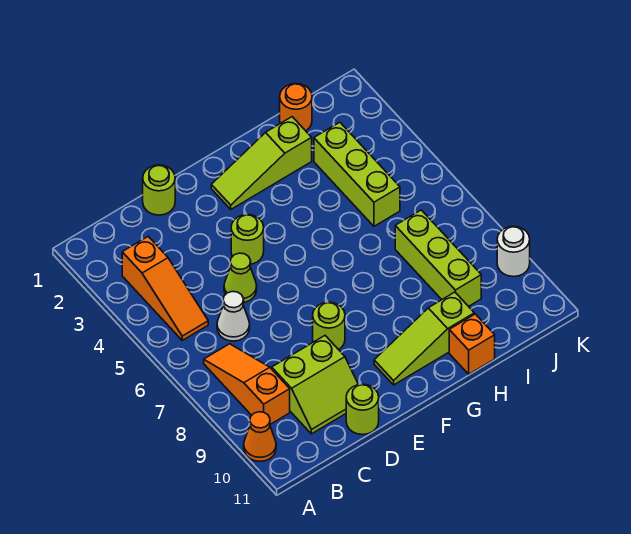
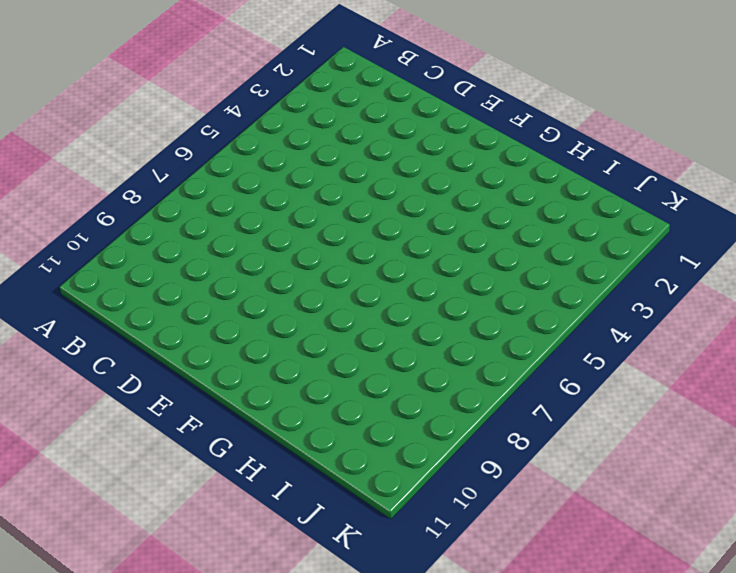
none -> orange 1x1 cone [244,412,276,461]
none -> orange 1x3 slope [122,236,208,340]
none -> orange 1x3 slope [204,344,290,424]

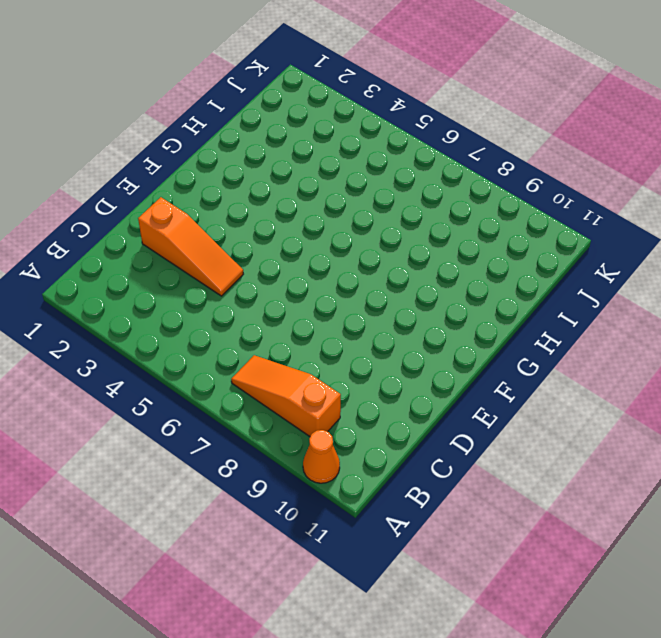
orange 1x3 slope [138,197,243,296] -> orange 1x3 slope moved to [122,236,208,340]
none -> white 1x1 cone [217,291,250,341]
none -> lime 2x2 slope [272,336,358,434]
none -> lime 1x1 round brick [143,165,175,215]

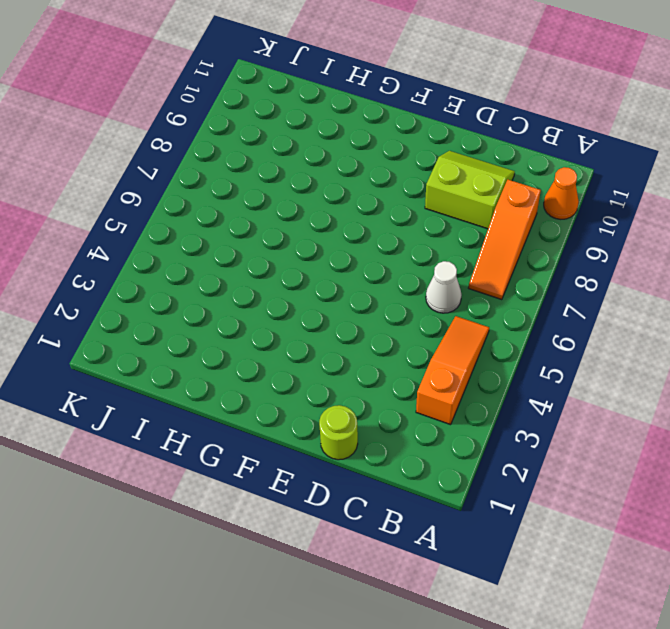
none -> lime 1x1 cone [224,253,257,302]
none -> lime 1x1 round brick [346,384,379,435]
none -> lime 1x1 round brick [231,214,264,264]

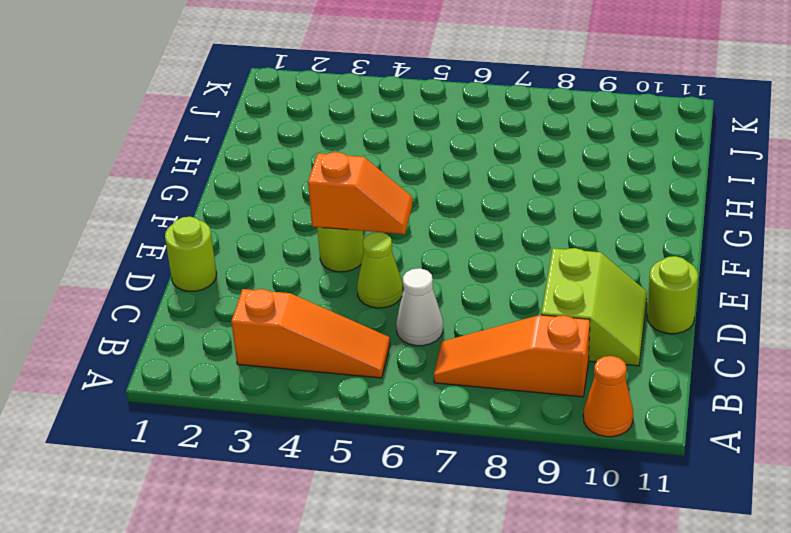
orange 1x2 slope [308,152,413,234] -> none
none -> lime 1x1 round brick [313,302,345,350]
none -> lime 1x3 slope [211,117,312,209]
none -> lime 1x3 slope [374,292,474,385]

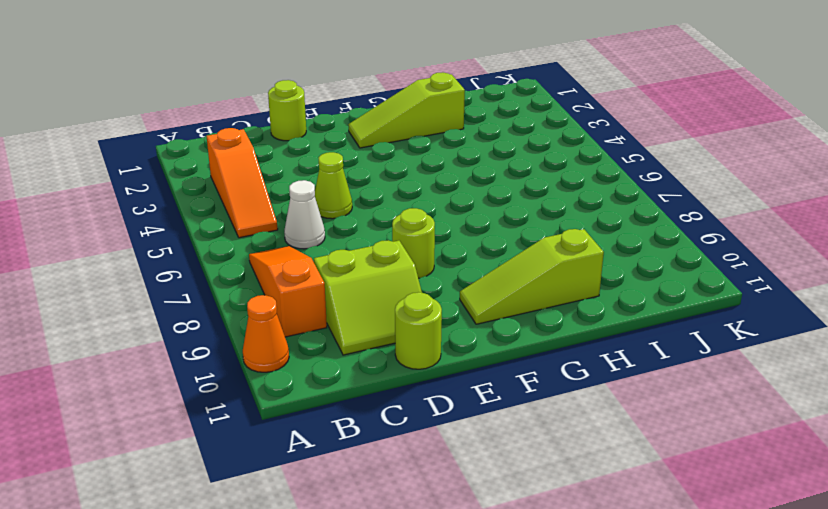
none -> lime 1x1 round brick [231,214,264,264]
none -> orange 1x1 brick [449,314,495,374]
none -> orange 1x1 round brick [280,83,312,131]

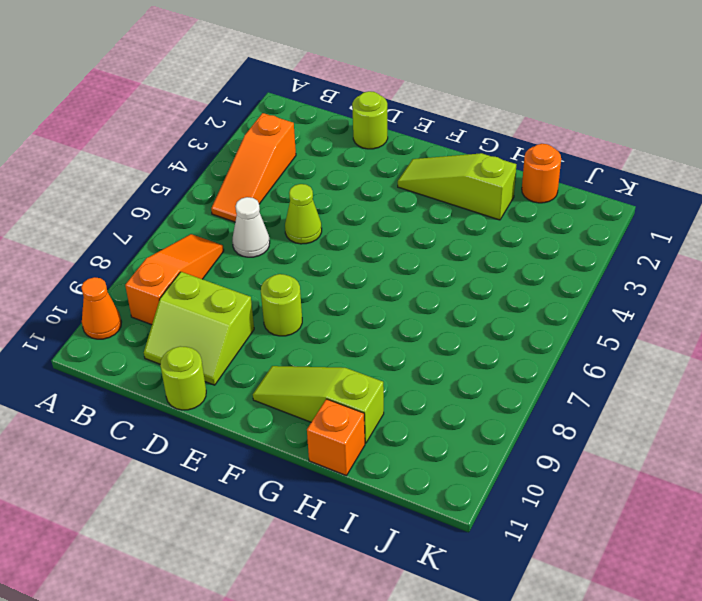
none -> lime 1x1 round brick [231,214,264,264]
none -> lime 1x3 brick [314,122,400,226]
none -> lime 1x3 brick [395,210,481,306]

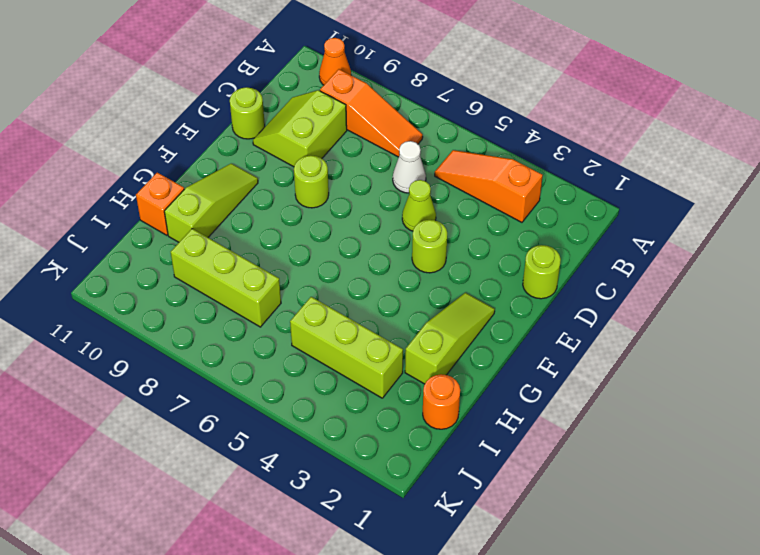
none -> white 1x1 round brick [497,226,530,277]

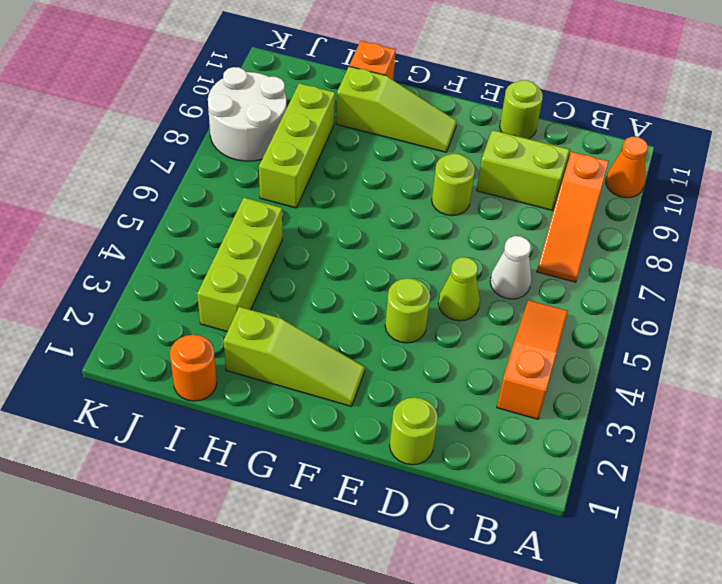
white 2x2 round brick [208,67,287,161] -> white 1x1 round brick [497,226,530,277]

